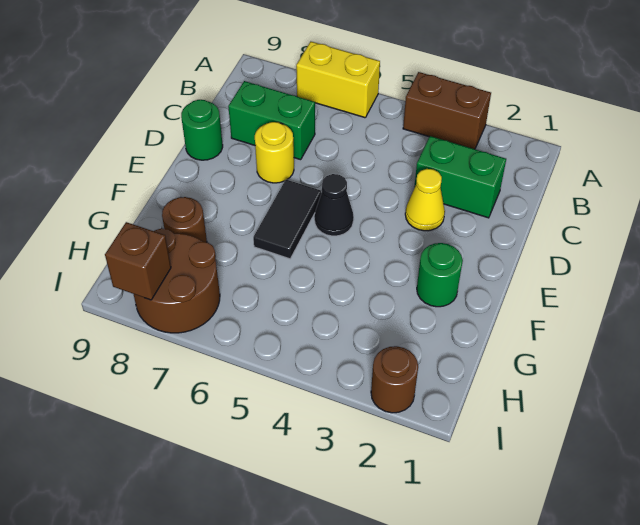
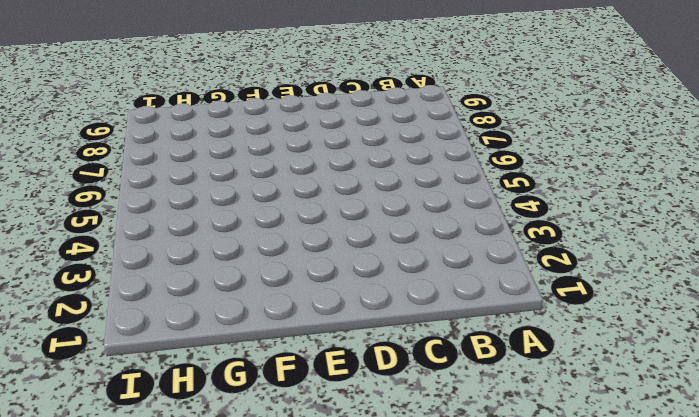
none -> brown 1x2 brick [403,72,491,149]
none -> yellow 1x2 brick [296,42,380,118]
none -> green 1x2 brick [414,136,506,218]

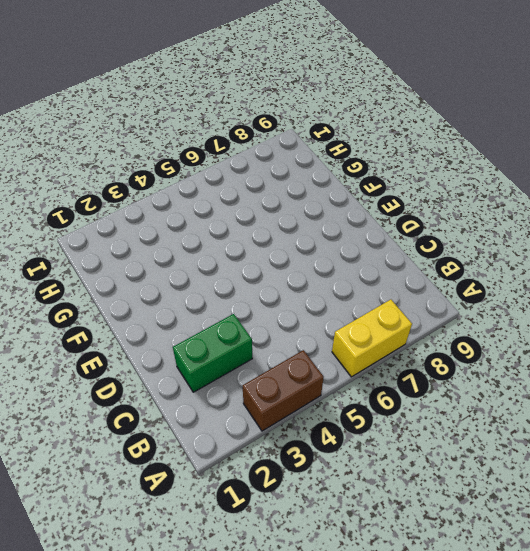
none -> green 1x2 brick [228,81,315,160]
none -> yellow 1x1 cone [405,169,445,231]
none -> yellow 1x1 round brick [255,122,294,183]

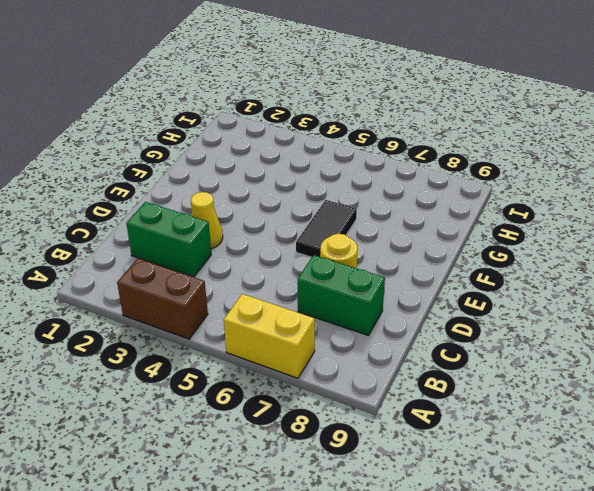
none -> green 1x1 round brick [181,100,223,160]
none -> black 1x1 cone [314,174,354,236]
none -> green 1x1 round brick [417,243,463,307]

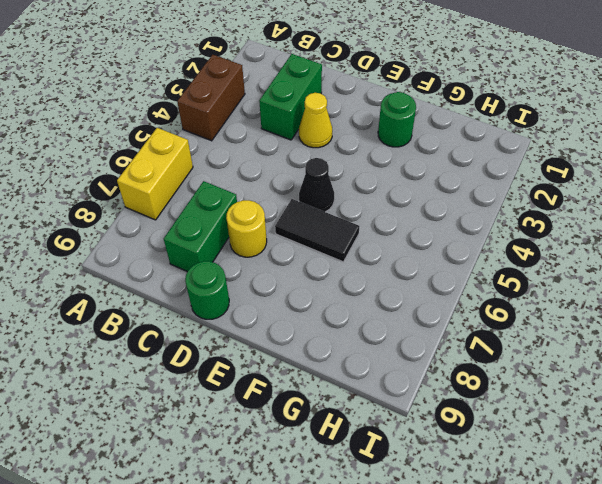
none -> brown 1x1 round brick [162,197,207,242]
none -> brown 2x2 round brick [134,228,220,333]
none -> brown 1x1 round brick [371,346,418,413]

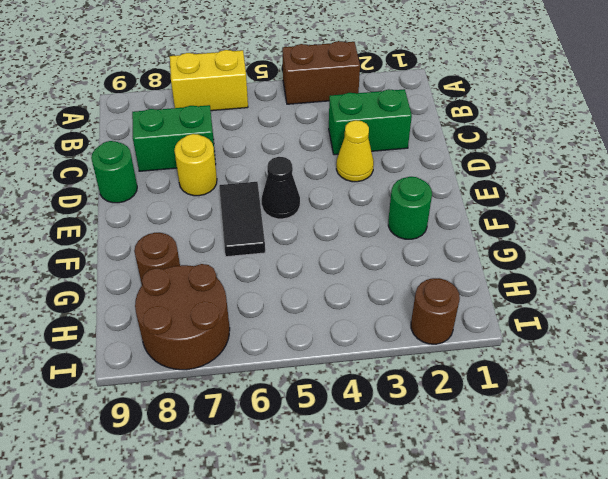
none -> brown 1x1 brick [105,222,171,300]

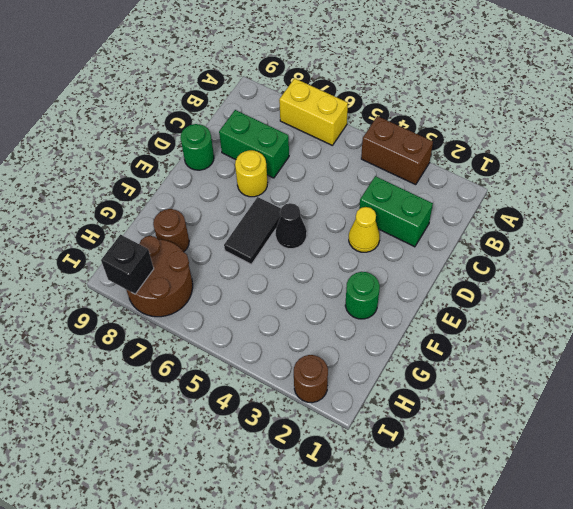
black 1x1 brick [101,235,154,294] -> brown 1x1 brick [105,222,171,300]

